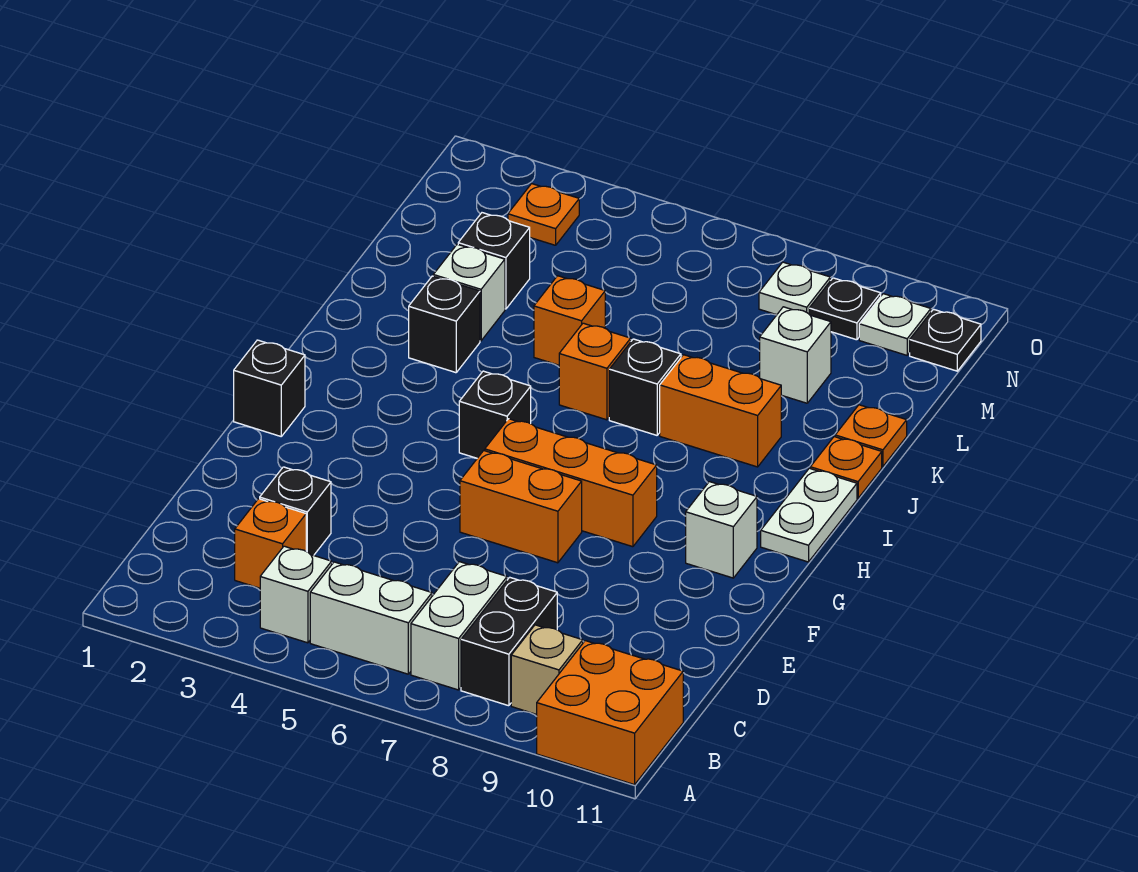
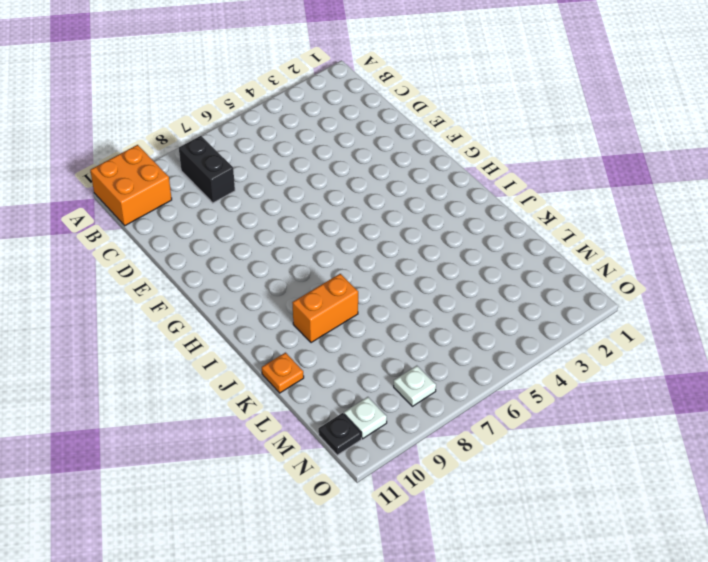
none -> white 1x1 brick [260,546,332,643]
none -> white 1x2 brick [310,562,432,674]
none -> white 1x2 brick [411,562,507,690]

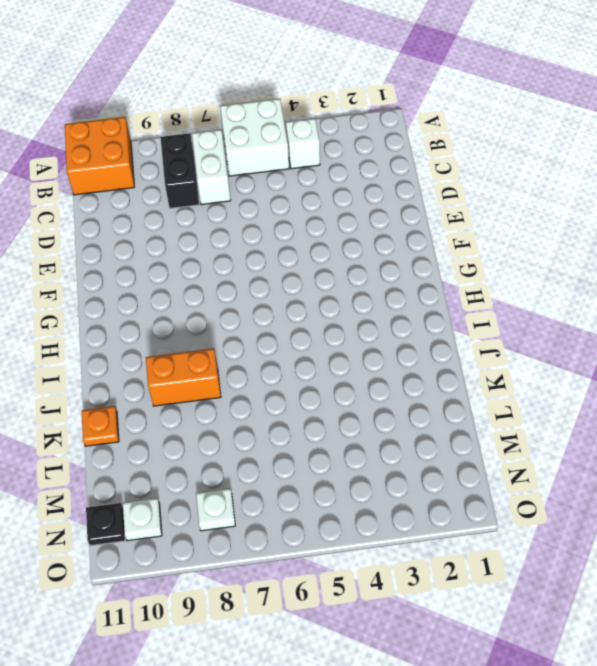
white 2x2 brick [220,99,289,176] -> white 1x2 brick [310,562,432,674]
none -> tan 1x1 brick [511,625,583,714]
none -> orange 1x1 brick [235,499,306,588]
none -> black 1x1 brick [260,467,331,555]

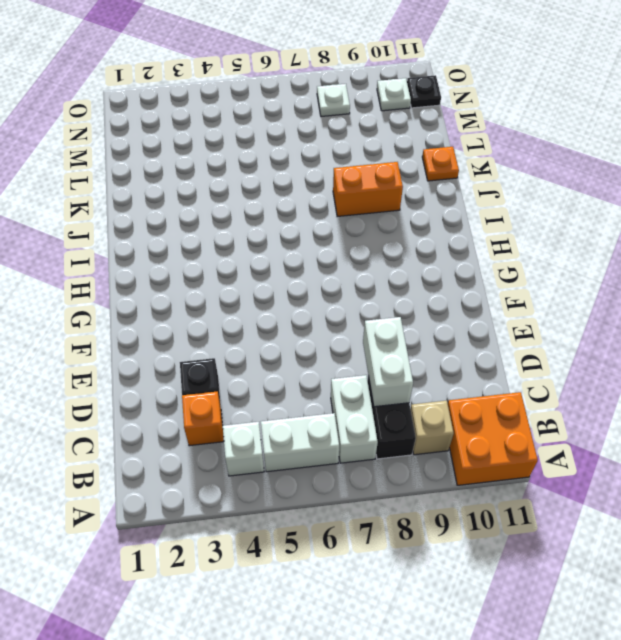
white 1x2 brick [363,317,413,407] -> none
none -> orange 1x2 brick [460,451,582,563]
none -> black 1x1 brick [234,340,305,436]
none -> orange 1x3 brick [485,419,657,547]

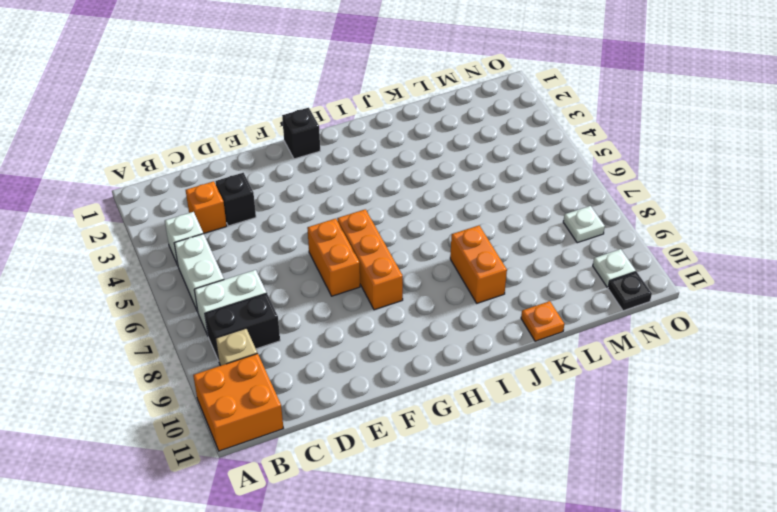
none -> white 1x1 brick [686,482,757,578]
none -> black 1x1 brick [459,371,531,458]
none -> white 1x2 plate [761,468,857,562]

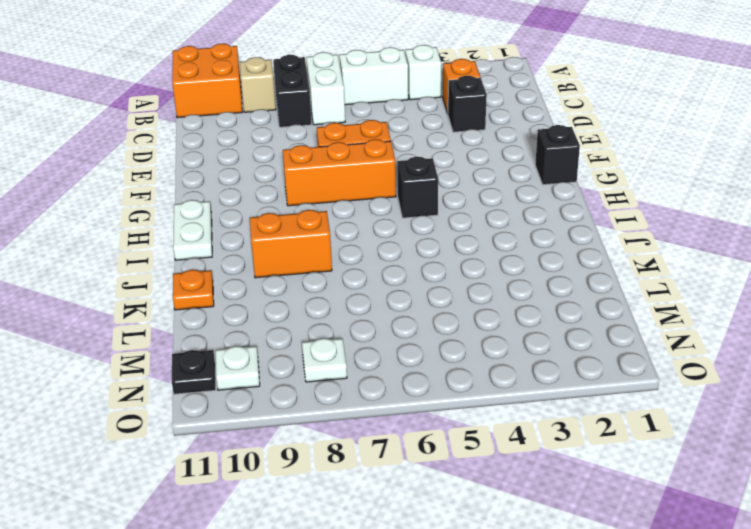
none -> white 1x1 brick [686,482,757,578]
none -> black 1x1 brick [409,276,480,373]
none -> orange 1x1 brick [559,323,631,420]

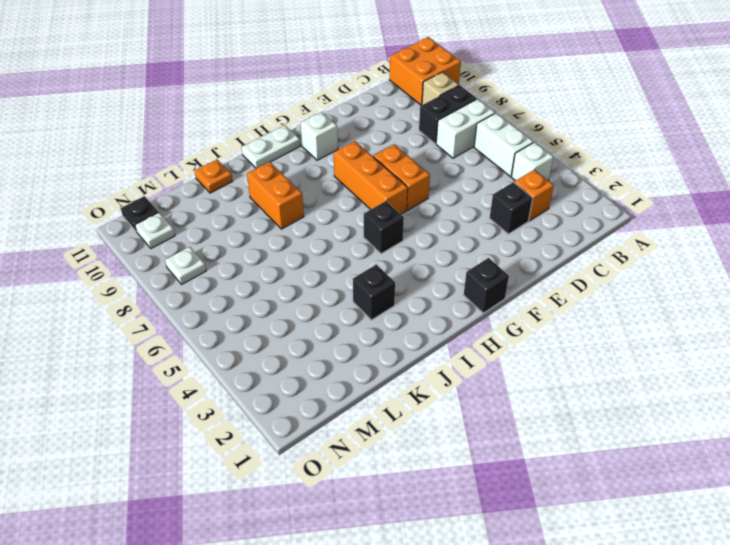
none -> orange 1x1 brick [559,323,631,420]
none -> black 1x1 brick [609,339,681,435]
none -> orange 1x1 plate [810,437,882,498]

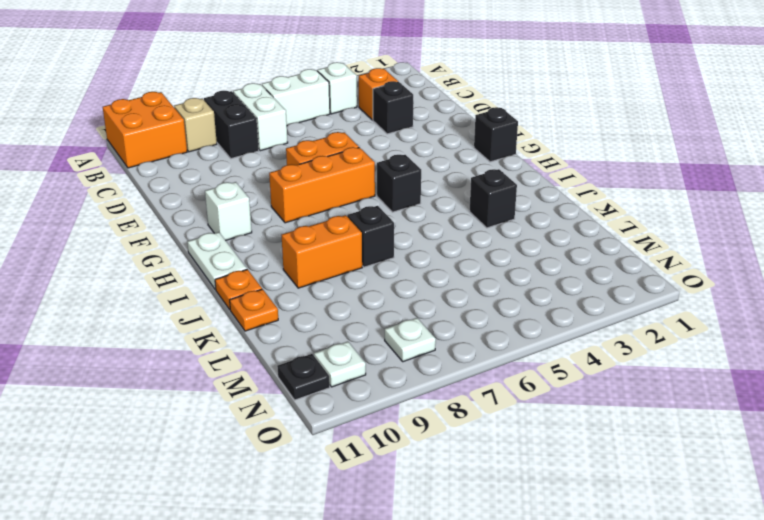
none -> orange 1x1 brick [559,323,631,420]
none -> white 1x1 brick [433,244,505,341]
none -> orange 1x1 brick [534,276,605,365]

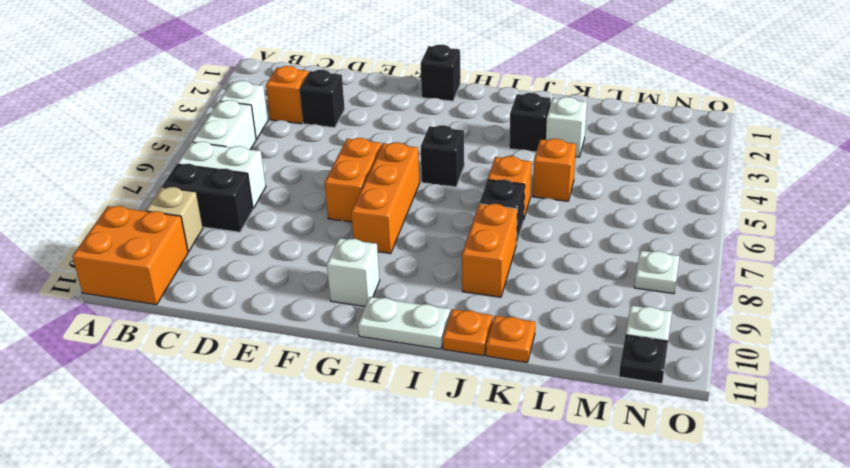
none -> black 1x1 brick [458,213,530,309]
none -> white 1x1 brick [760,307,831,403]
none -> orange 1x1 plate [508,184,579,245]

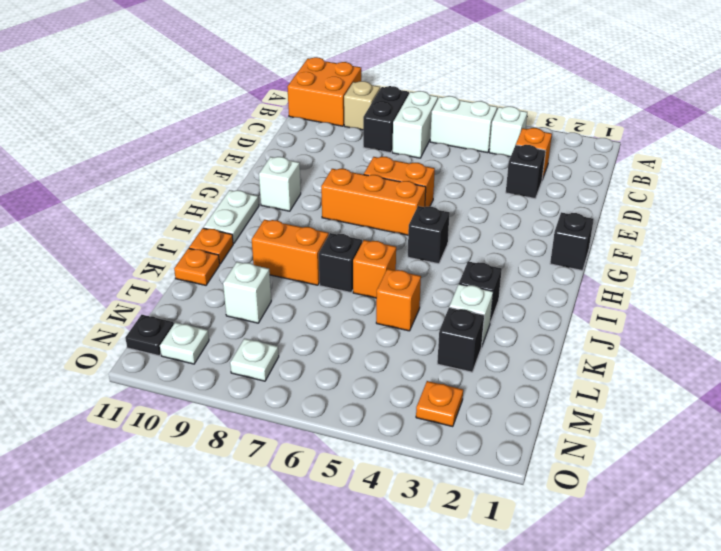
none -> black 1x1 plate [809,278,881,340]

